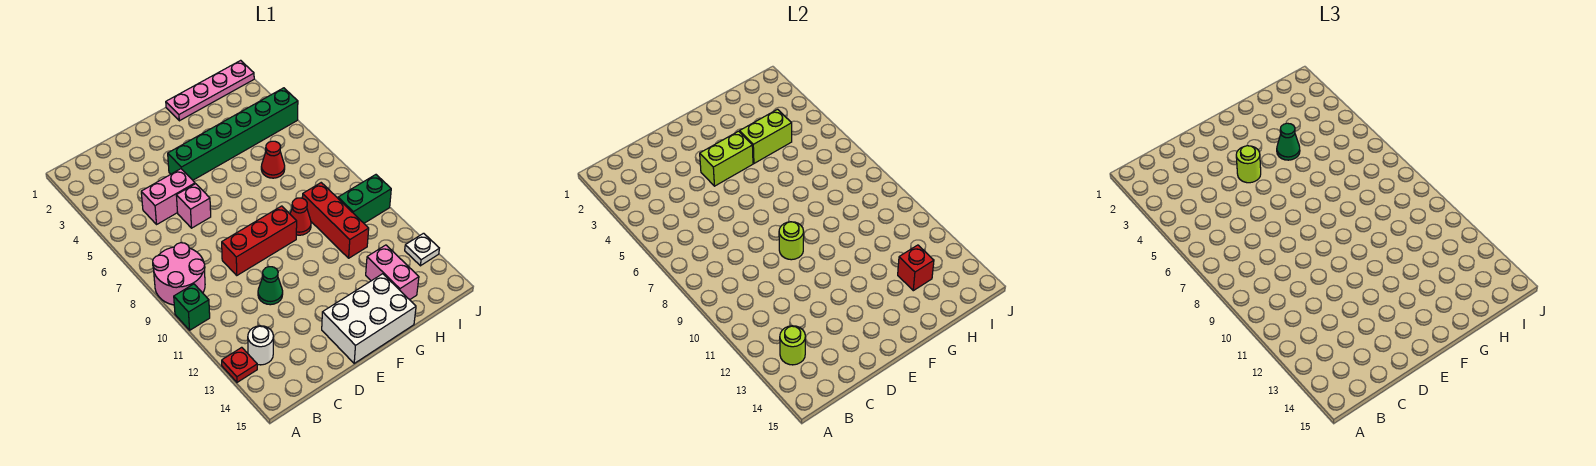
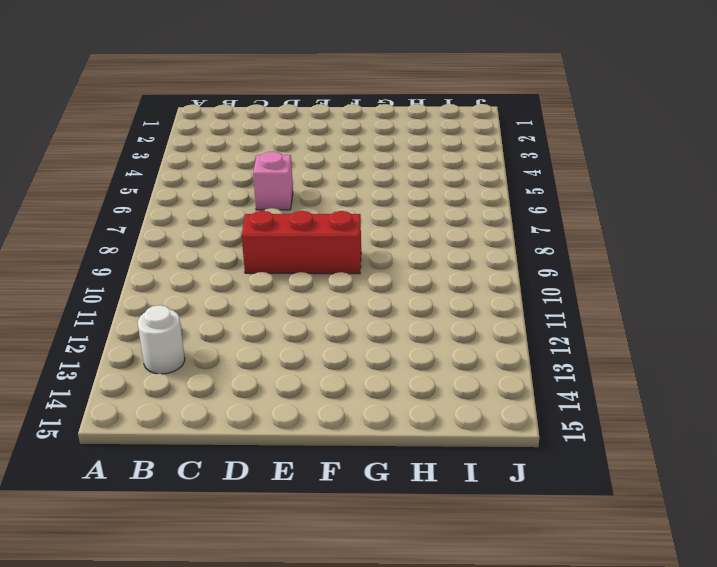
none -> pink 2x2 round brick [153,243,205,305]
none -> green 1x1 brick [174,284,210,330]
none -> red 1x1 plate [222,347,257,382]

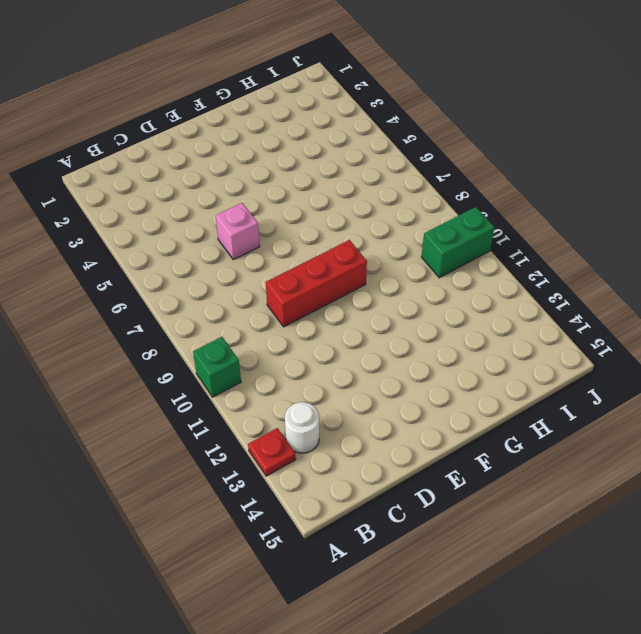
none -> pink 2x2 round brick [153,243,205,305]
none -> pink 1x2 brick [141,169,195,224]
none -> green 1x1 cone [258,267,283,305]

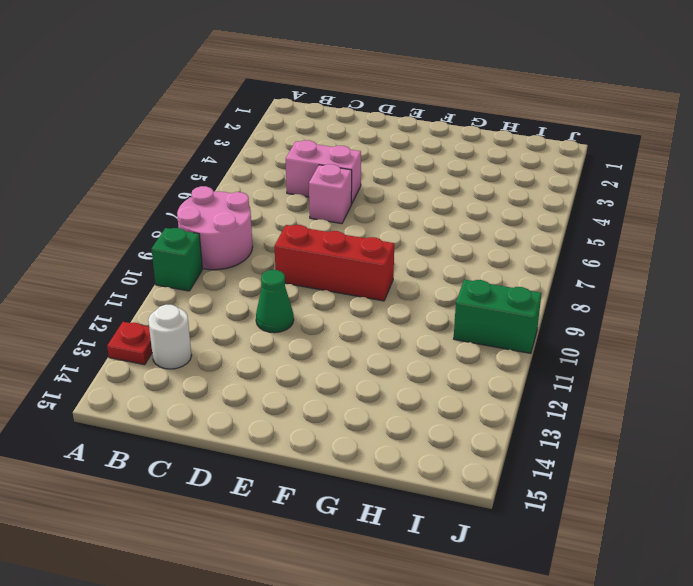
none -> green 1x6 brick [168,88,298,180]
none -> white 2x3 brick [322,274,416,363]
none -> pink 1x4 plate [166,60,254,121]

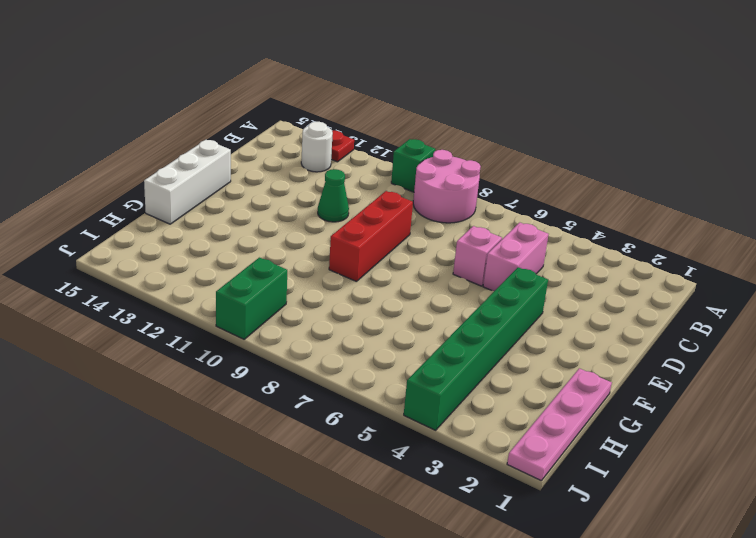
white 1x3 brick [144,140,231,224] -> white 2x3 brick [322,274,416,363]
none -> red 1x1 cone [290,198,311,235]
none -> red 1x1 cone [261,141,285,178]
none -> red 1x3 brick [302,183,369,258]

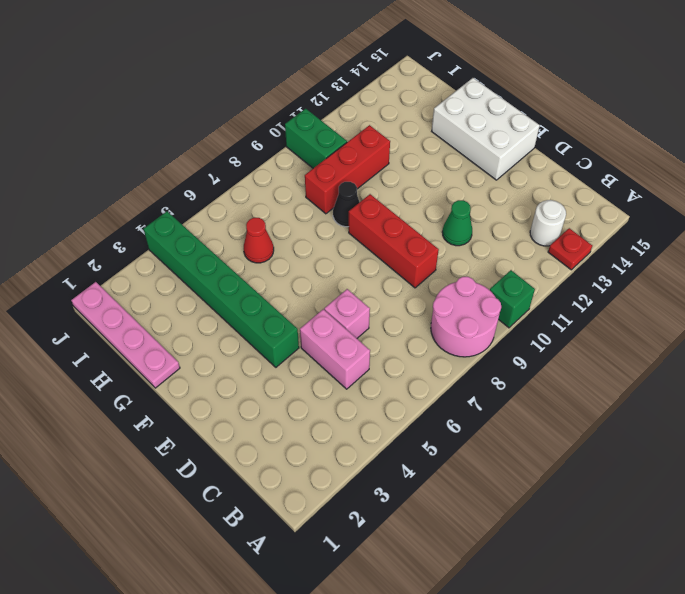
black 1x1 cone [333,182,360,227] -> red 1x1 cone [290,198,311,235]
none -> pink 1x2 brick [366,245,419,300]
none -> white 1x1 plate [405,233,439,266]
none -> lime 1x1 round brick [780,326,805,365]

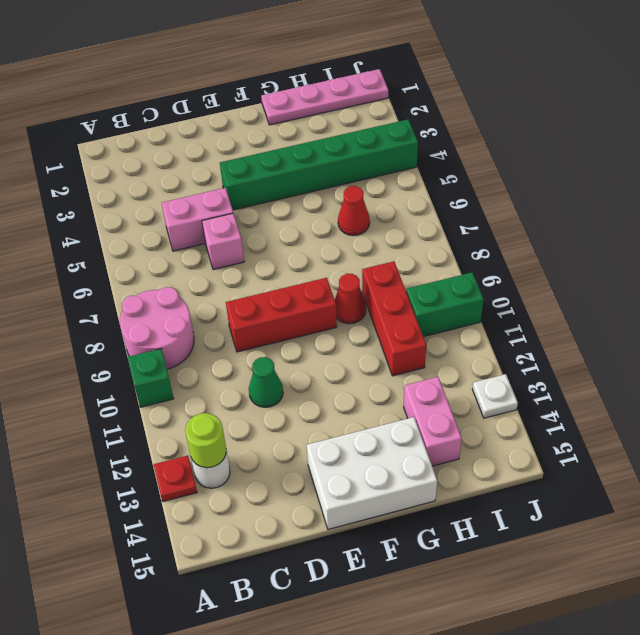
none -> lime 1x2 brick [700,131,753,186]
none -> lime 1x1 round brick [779,222,804,260]
none -> lime 1x2 brick [740,109,792,163]

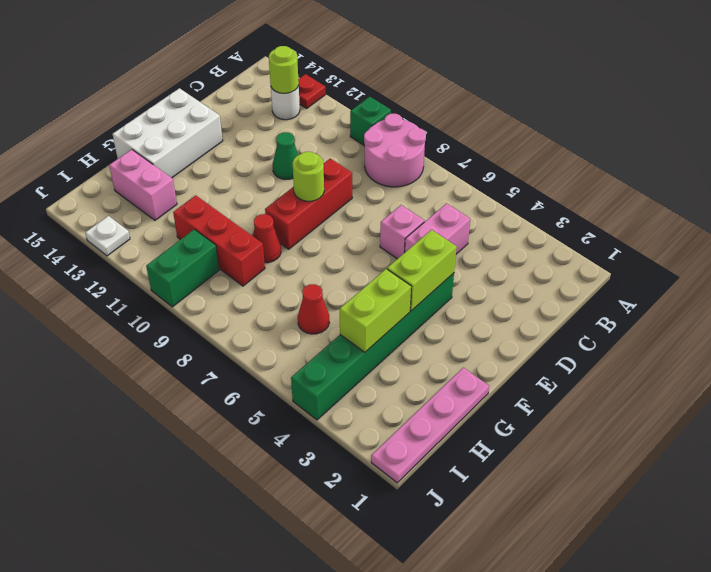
none -> red 1x1 brick [898,245,934,291]
none -> lime 1x1 round brick [1236,146,1261,183]
none -> green 1x1 cone [1277,123,1300,160]

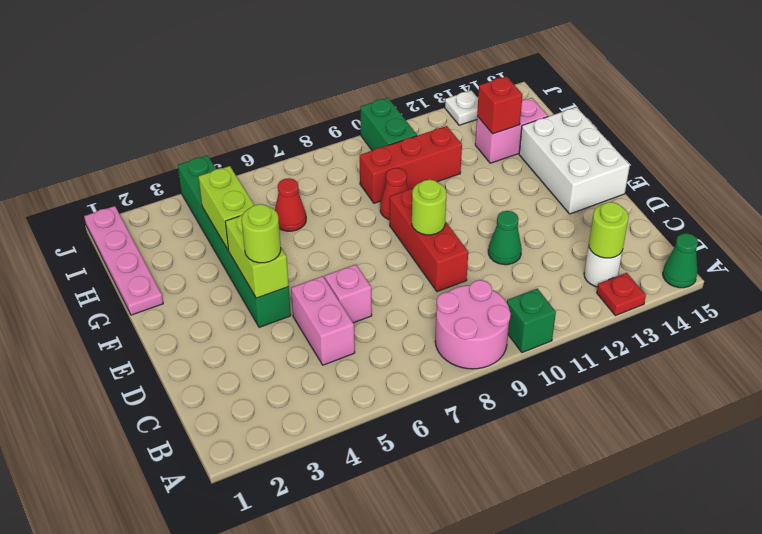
green 1x1 cone [663,233,698,288] -> green 1x1 cone moved to [1277,123,1300,160]

